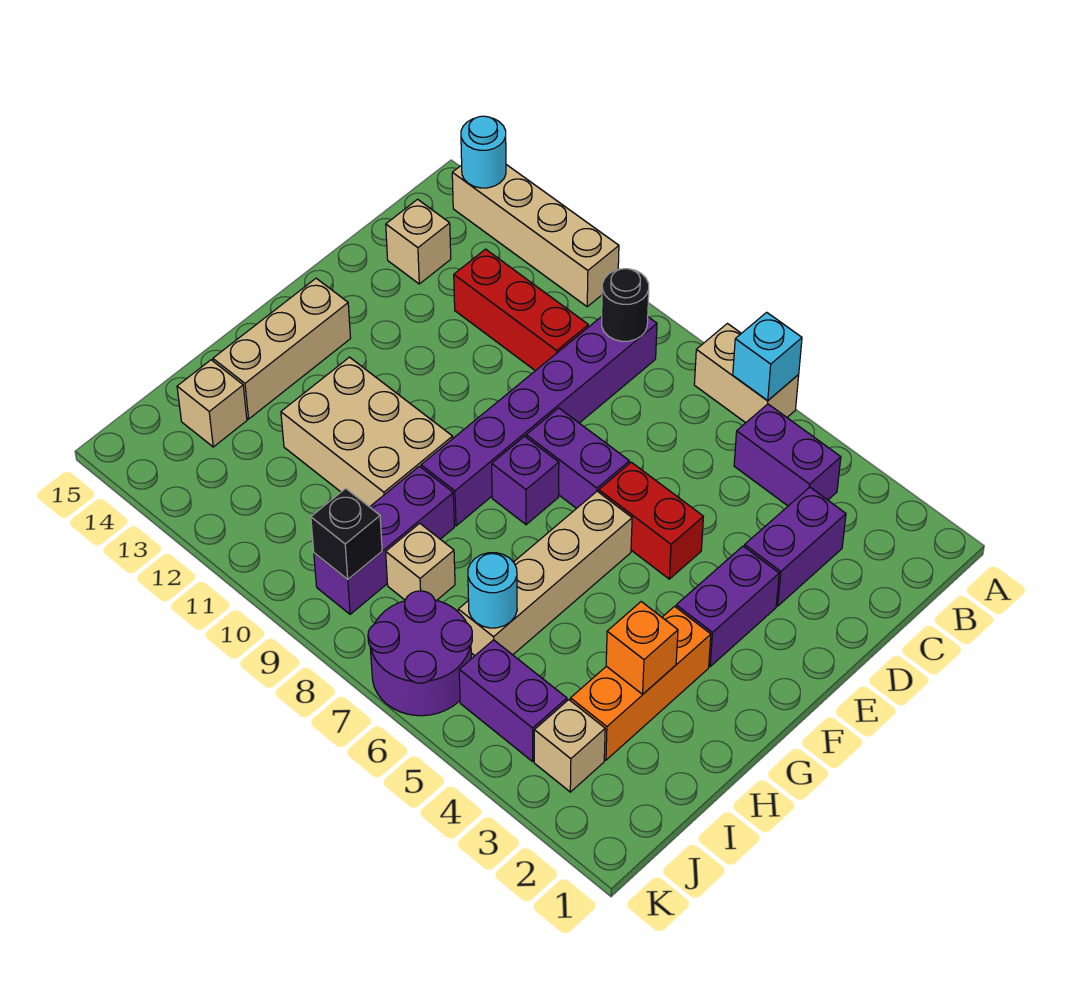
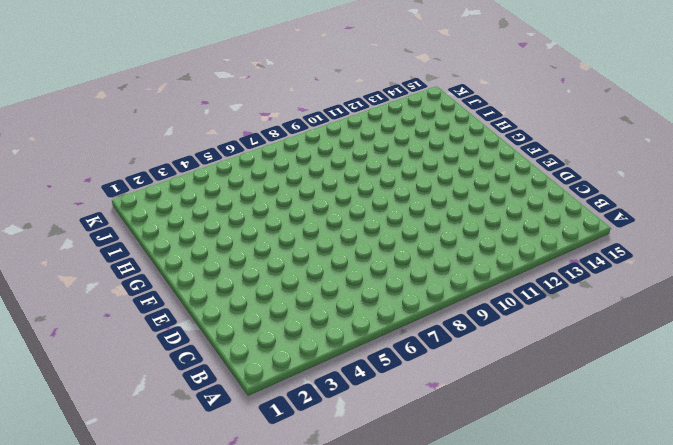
none -> tan 1x2 brick [694,323,799,423]
none -> tan 1x4 brick [452,165,619,307]
none -> purple 1x2 brick [734,404,841,506]

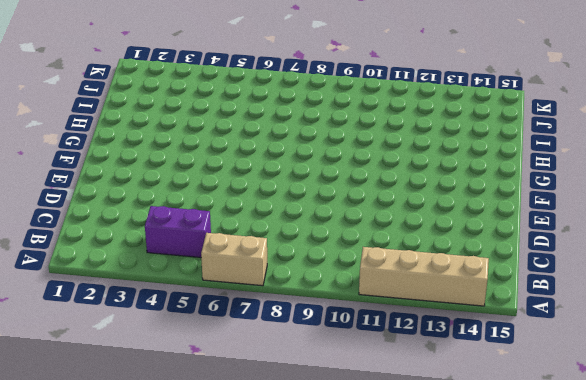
none -> purple 1x6 brick [421,317,657,526]
none -> purple 1x2 brick [744,487,846,606]
none -> red 1x3 brick [454,249,588,371]

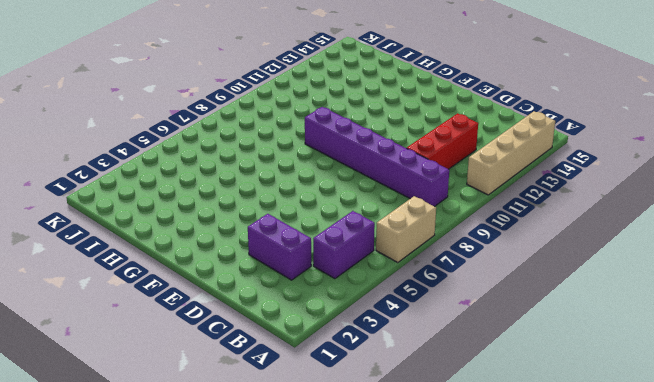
none -> tan 1x1 brick [386,199,451,284]
none -> purple 1x2 brick [676,546,779,666]
none -> red 1x2 brick [599,462,703,579]

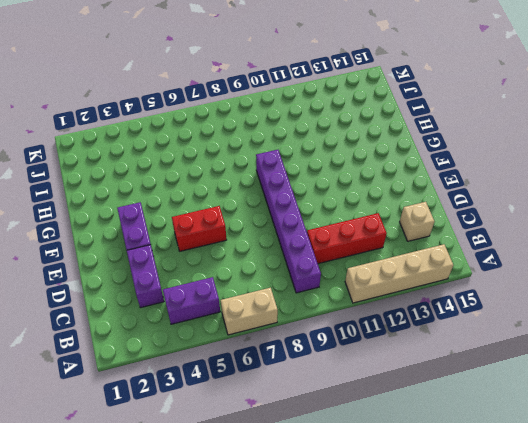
none -> purple 1x2 brick [526,408,629,508]
none -> tan 1x4 brick [458,491,632,656]
none -> purple 1x1 brick [492,436,559,525]

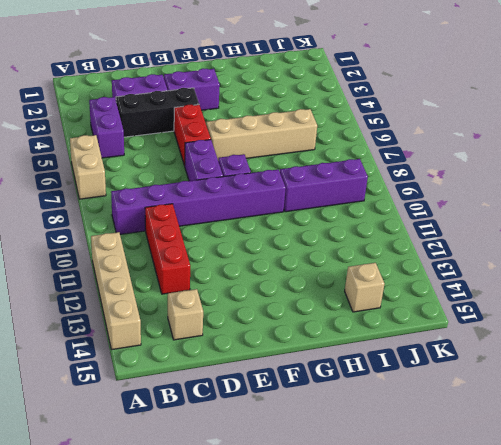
black 1x3 brick [116,88,199,137] -> none
none -> tan 1x3 brick [213,278,351,419]
none -> orange 1x3 brick [570,606,711,760]
none -> tan 2x3 brick [281,357,453,507]

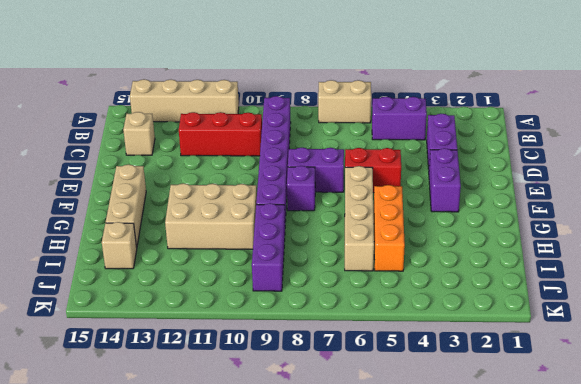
orange 1x3 brick [374,185,405,271] -> orange 1x3 brick moved to [570,606,711,760]
none -> tan 1x1 brick [386,523,455,600]
none -> tan 1x1 brick [534,700,605,792]
none -> purple 1x2 brick [459,640,567,761]

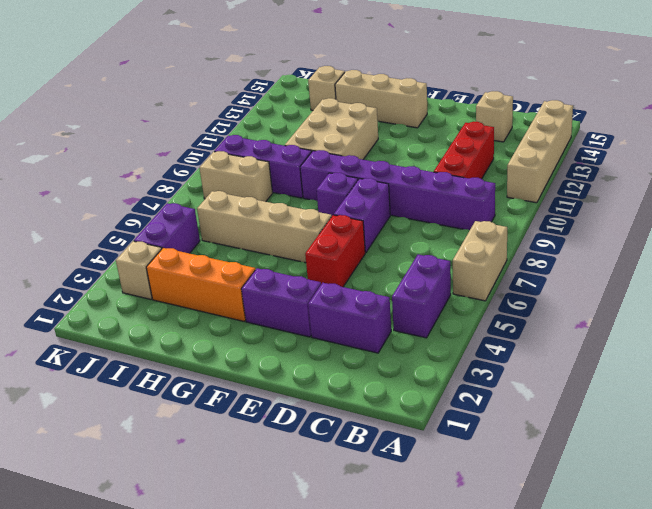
tan 1x2 brick [199,151,273,202] -> tan 1x1 brick [386,523,455,600]
none -> purple 2x2 round brick [368,591,472,716]
none -> cyan 1x1 brick [733,312,802,401]
none -> cyan 1x1 round brick [461,116,506,188]

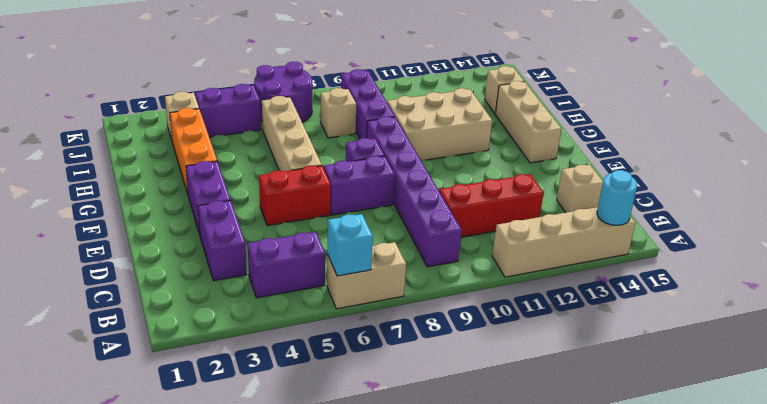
none -> black 1x1 round brick [602,269,649,341]
none -> orange 1x1 brick [606,602,678,694]
none -> cyan 1x1 round brick [468,553,517,628]

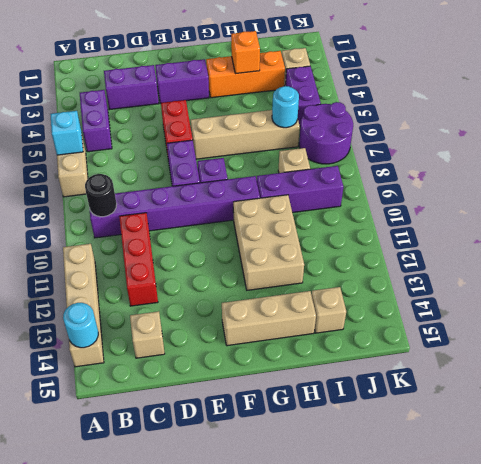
none -> black 1x1 brick [311,488,382,580]

